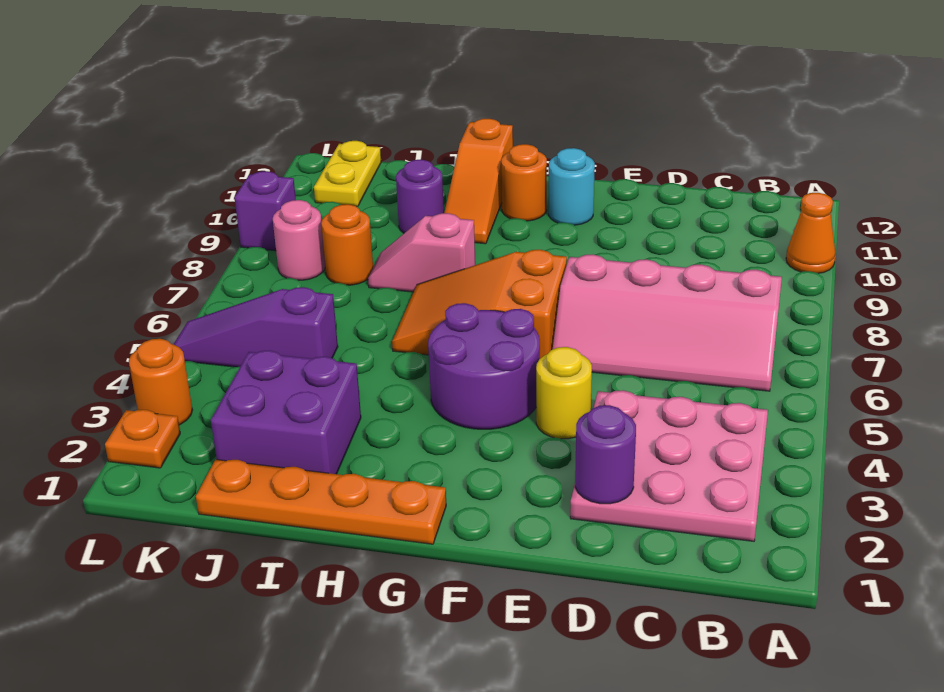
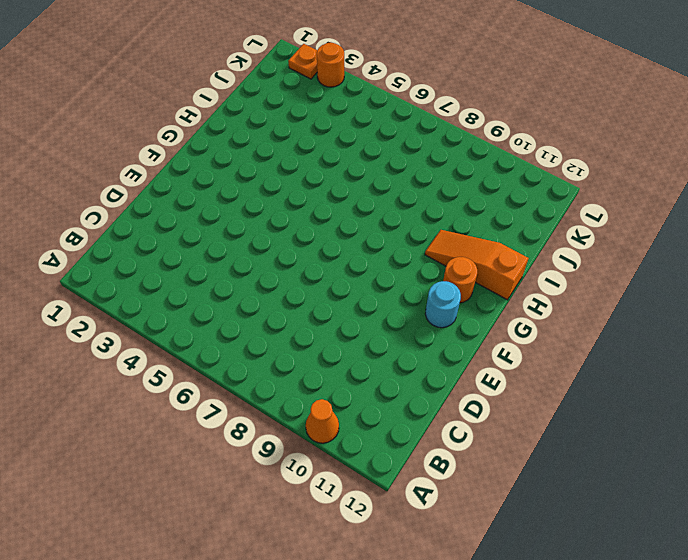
none -> pink 3x3 plate [570,390,768,541]
none -> pink 2x4 slope [553,255,782,391]
none -> yellow 1x1 round brick [536,347,592,439]

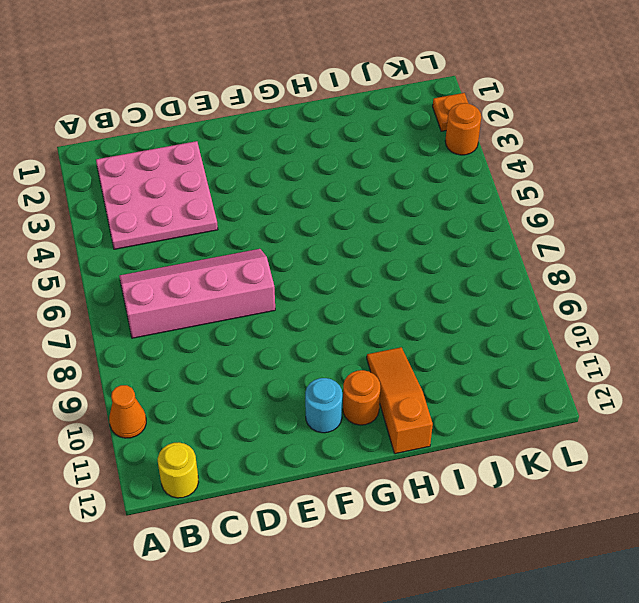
yellow 1x1 round brick [158,442,199,498] -> yellow 1x1 round brick moved to [536,347,592,439]
none -> purple 2x2 round brick [428,303,540,429]
none -> orange 2x3 slope [392,250,567,359]
none -> orange 1x4 plate [196,459,446,544]

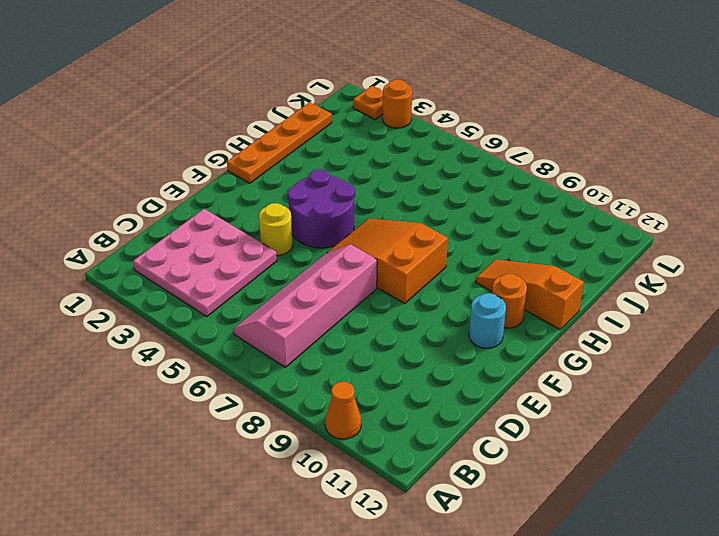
orange 2x3 slope [327,218,448,303] -> orange 2x3 slope turned to [392,250,567,359]
none -> pink 1x2 slope [368,213,475,292]
none -> purple 2x2 brick [211,351,361,474]
none -> purple 1x1 round brick [396,160,444,233]

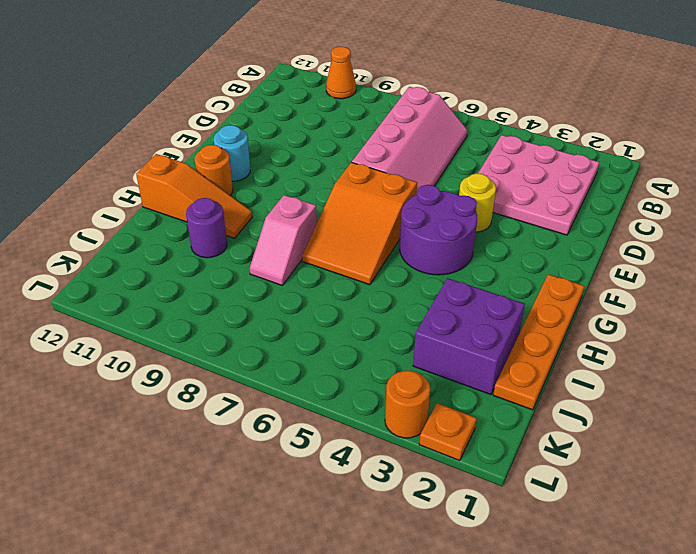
none -> purple 1x3 slope [174,287,338,367]
none -> orange 1x1 round brick [321,204,373,285]
none -> pink 1x1 round brick [273,200,325,280]

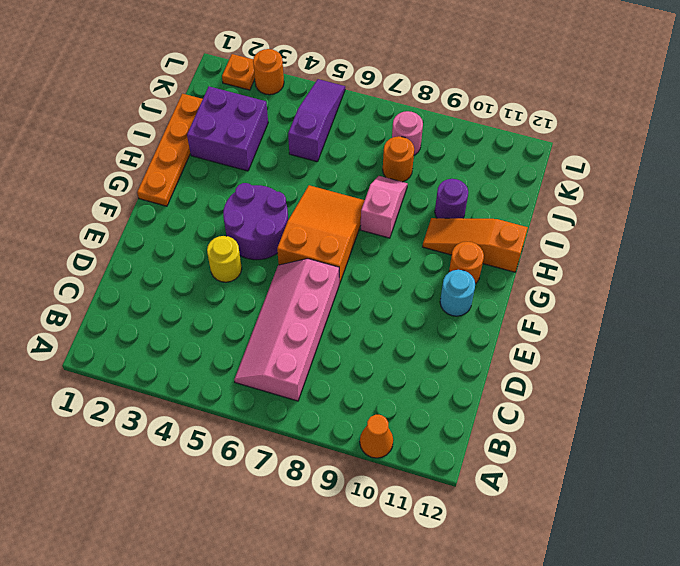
none -> pink 3x3 plate [570,390,768,541]
none -> yellow 1x2 plate [314,141,381,206]
none -> purple 1x1 brick [234,171,296,251]

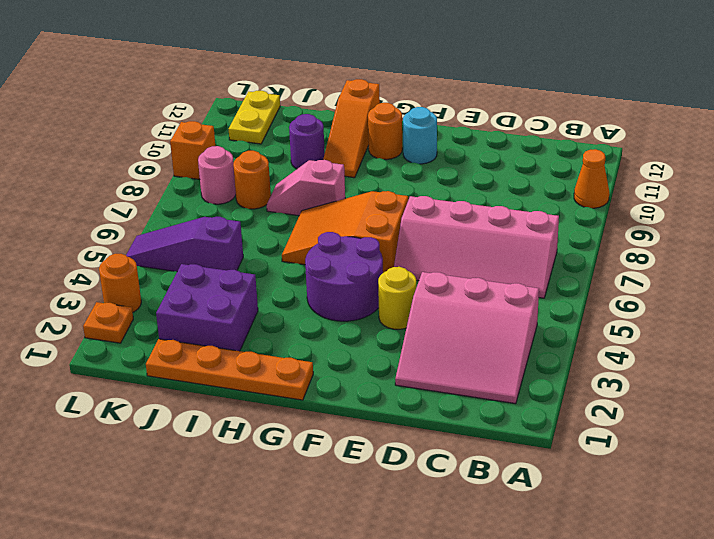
pink 3x3 slope [395,272,539,404] -> pink 3x3 plate [570,390,768,541]
orange 1x1 brick [170,121,215,179] -> purple 1x1 brick [234,171,296,251]
none -> purple 1x1 round brick [575,405,636,504]

